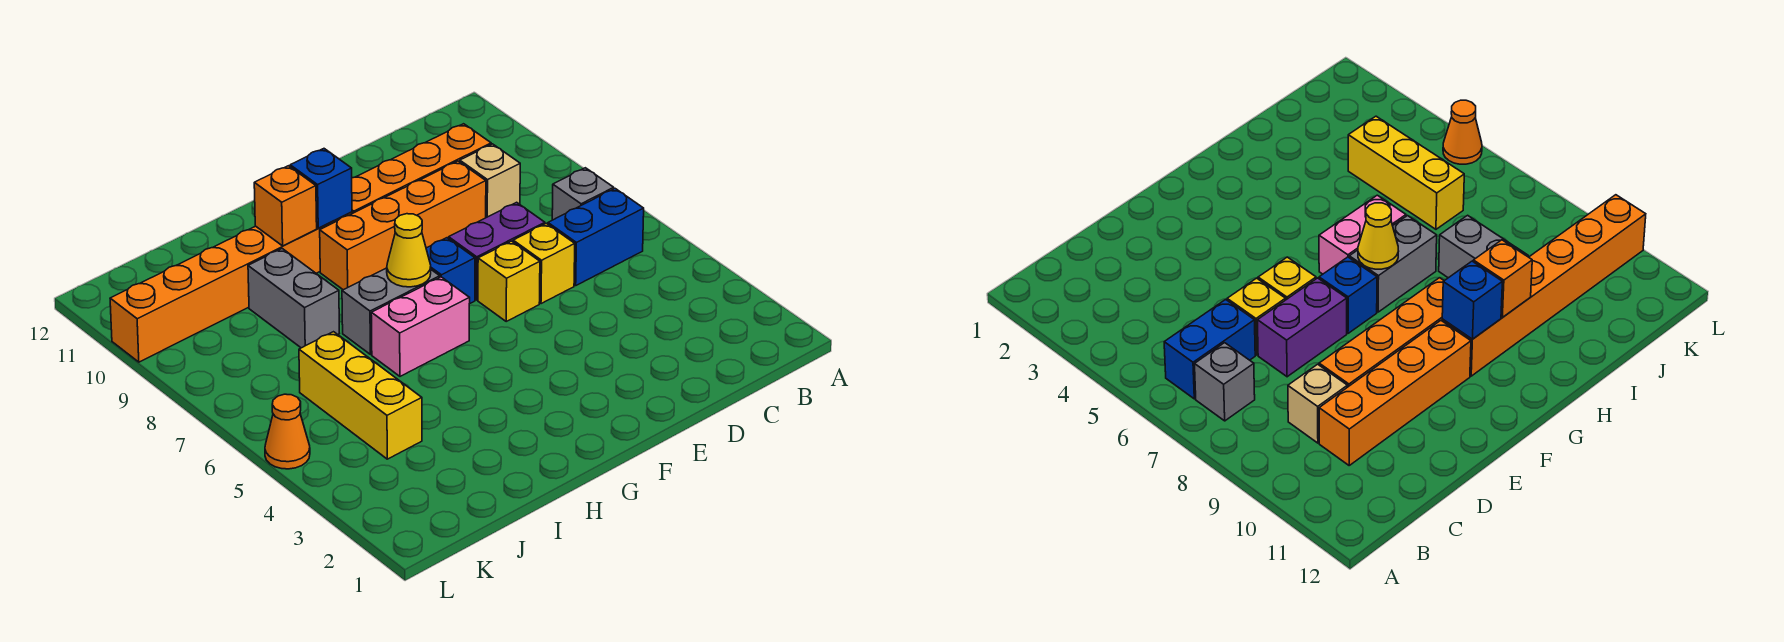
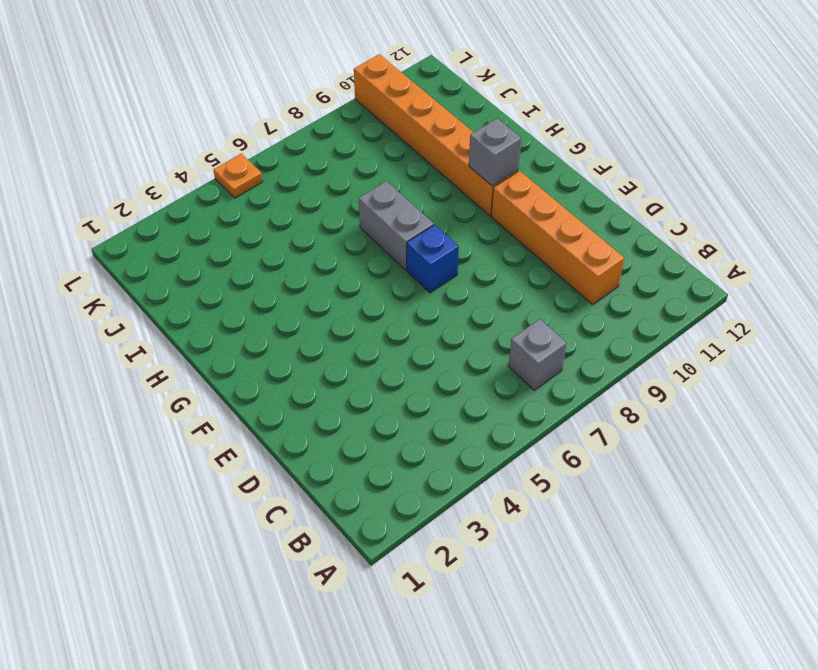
grey 1x1 brick [469,118,521,186] -> blue 1x1 brick [290,149,352,228]
orange 1x1 plate [214,154,263,198] -> orange 1x1 cone [265,394,310,469]
none -> blue 1x2 brick [548,189,644,285]
none -> tan 1x1 brick [460,144,520,218]
none -> yellow 1x1 brick [513,223,575,304]

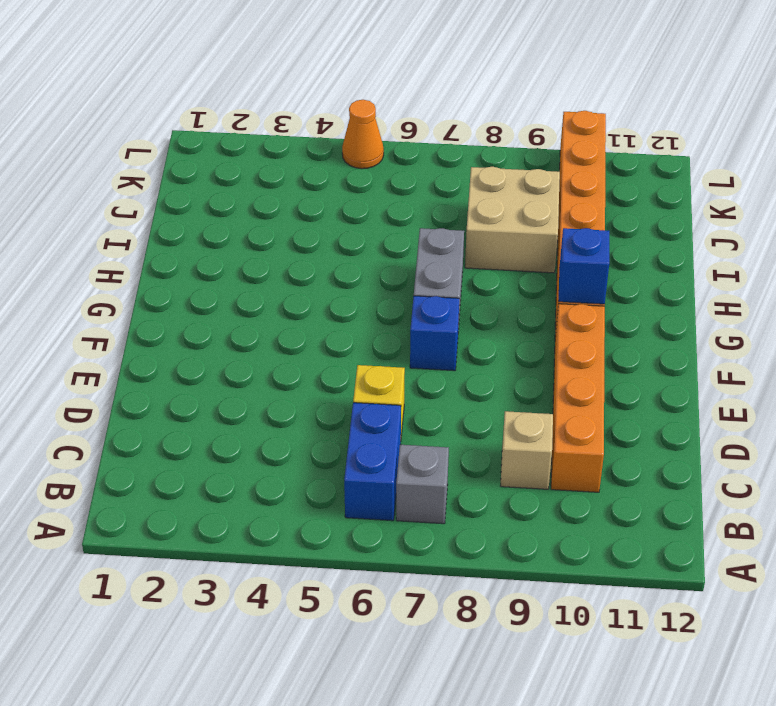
tan 2x2 brick [465,167,560,273] -> grey 1x2 brick [248,249,339,348]
none -> purple 1x2 brick [449,202,545,300]
none -> orange 1x4 brick [320,161,486,290]
none -> yellow 1x1 brick [478,241,540,321]

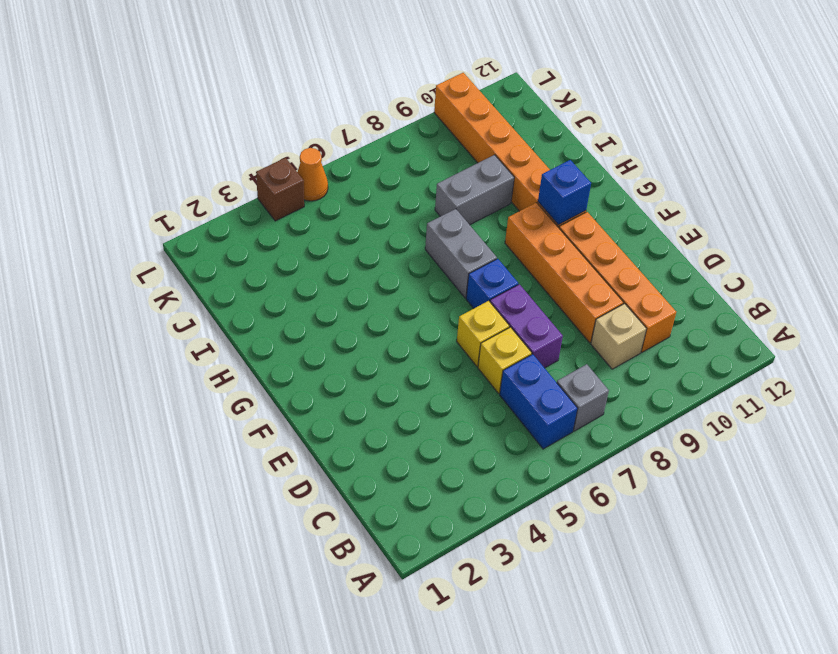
brown 1x1 brick [256,158,304,221] -> none
none -> pink 1x2 brick [371,277,470,376]
none -> yellow 1x3 brick [299,332,422,459]
none -> yellow 1x1 cone [387,214,431,287]

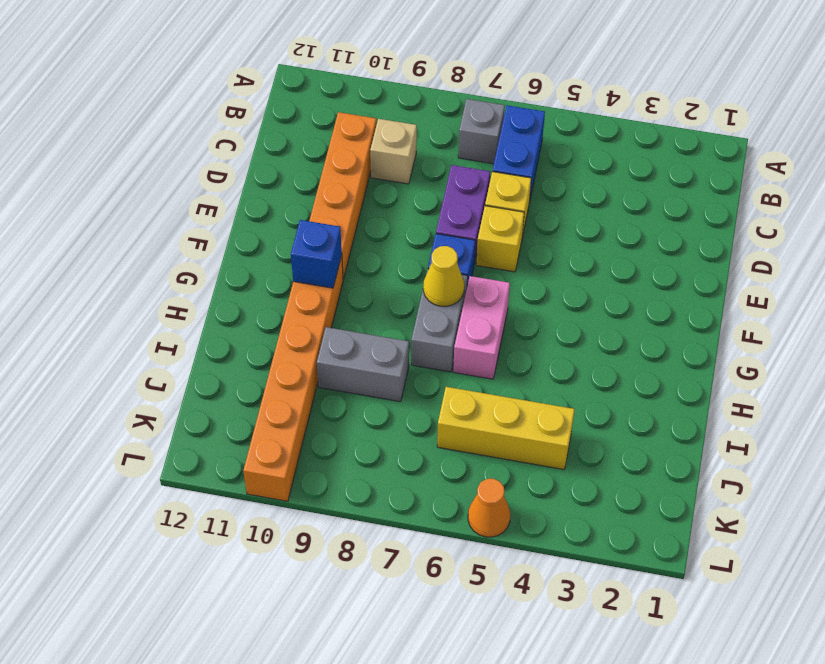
none -> orange 1x4 brick [320,161,486,290]
none -> orange 1x1 brick [254,166,317,246]

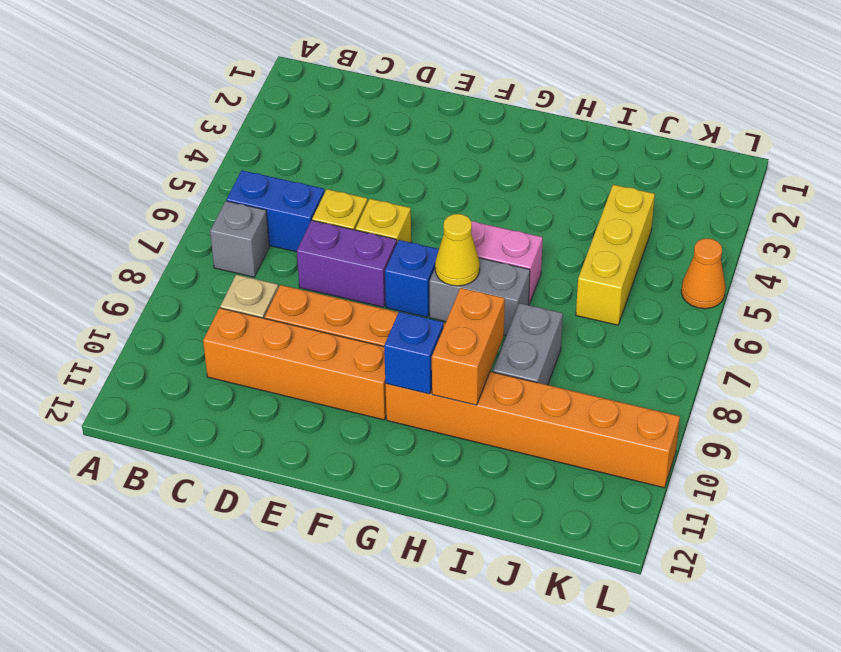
orange 1x2 brick [432,288,505,405] -> orange 1x1 brick [254,166,317,246]

